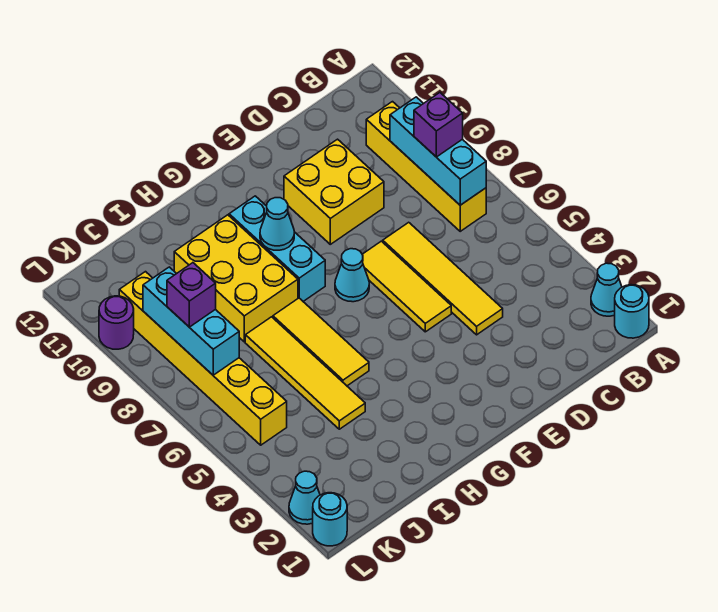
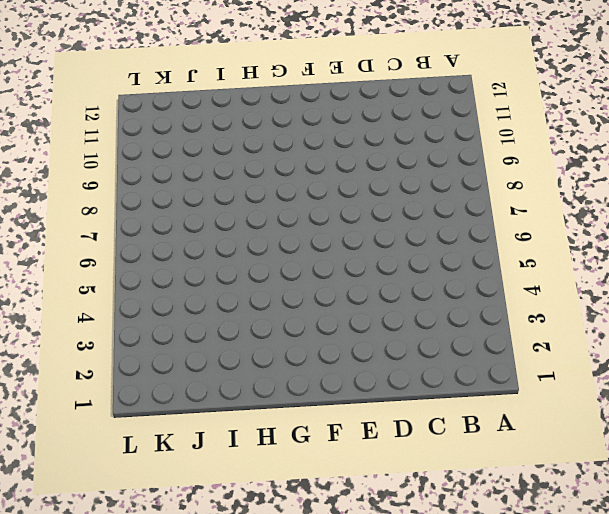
none -> cyan 1x1 round brick [615,285,649,338]
none -> cyan 1x1 cone [591,263,622,316]
none -> yellow 1x4 brick [366,102,486,231]

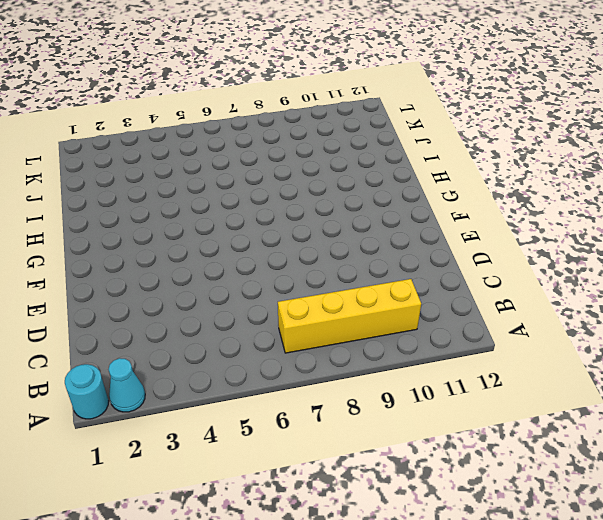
none -> yellow 1x4 tile [383,222,503,335]
none -> yellow 2x2 brick [284,139,384,244]
none -> yellow 1x3 tile [362,241,451,332]

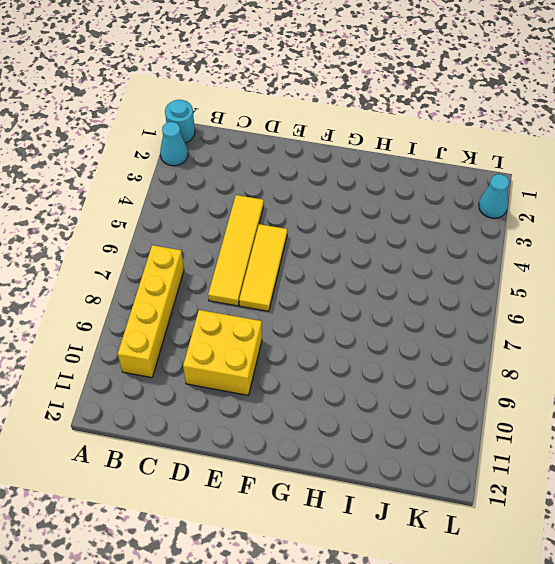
none -> cyan 1x1 cone [335,249,369,302]
none -> cyan 1x3 brick [229,196,325,301]
none -> yellow 1x3 tile [273,298,369,386]

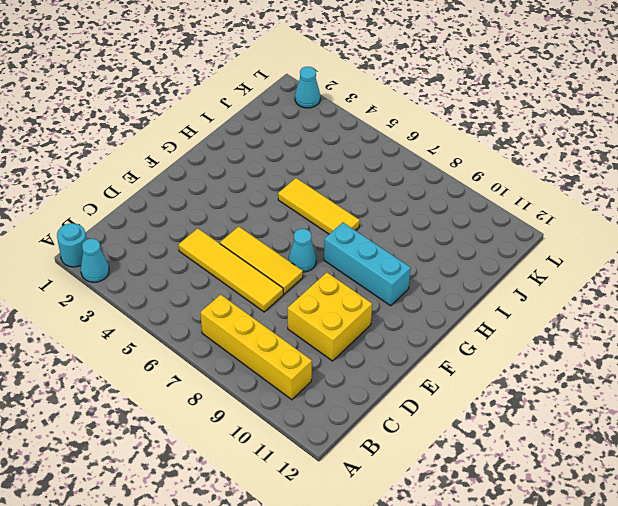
none -> yellow 2x3 brick [174,215,298,342]
none -> yellow 1x4 tile [245,317,365,429]
none -> yellow 1x6 brick [119,272,287,445]

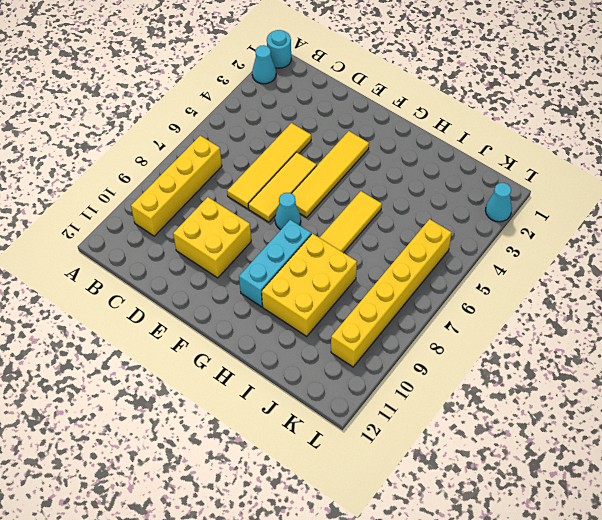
yellow 1x4 tile [292,131,369,217] -> yellow 1x4 tile moved to [245,317,365,429]
none -> cyan 1x1 round brick [313,493,347,546]
none -> purple 1x1 round brick [99,296,134,349]
none -> cyan 1x3 brick [390,97,486,205]

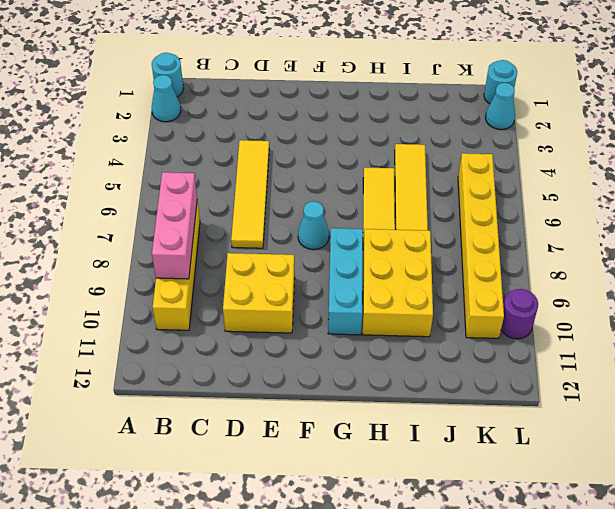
pink 1x3 brick [152,172,197,279] -> cyan 1x3 brick [390,97,486,205]
none -> yellow 1x3 tile [362,241,451,332]
none -> cyan 1x1 cone [260,198,294,250]
none -> cyan 1x3 brick [143,267,239,375]

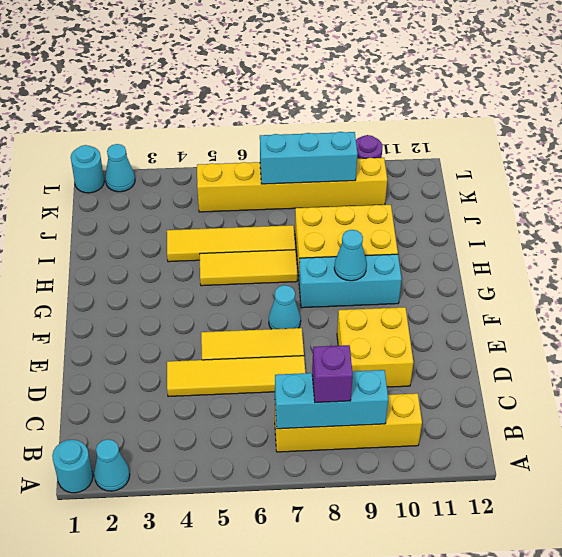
none -> purple 1x1 brick [167,263,216,327]

